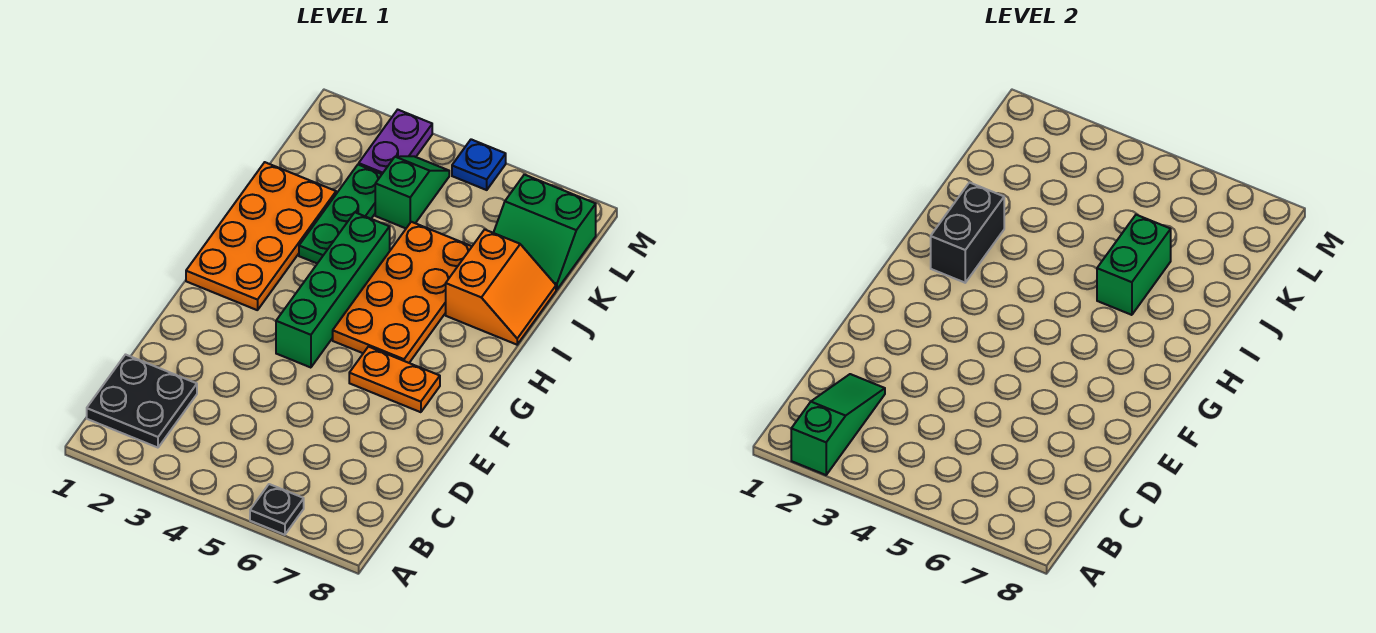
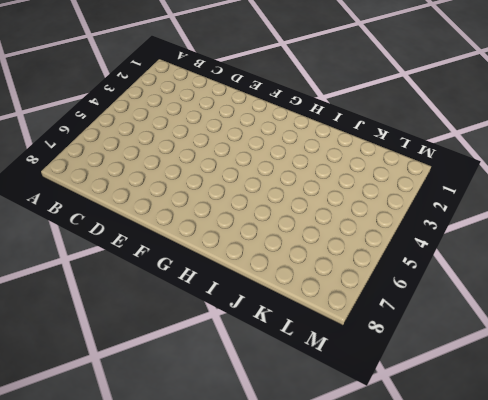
none -> black 1x1 plate [250,484,304,535]
none -> black 2x2 plate [87,355,197,448]
none -> green 1x4 brick [276,212,390,368]

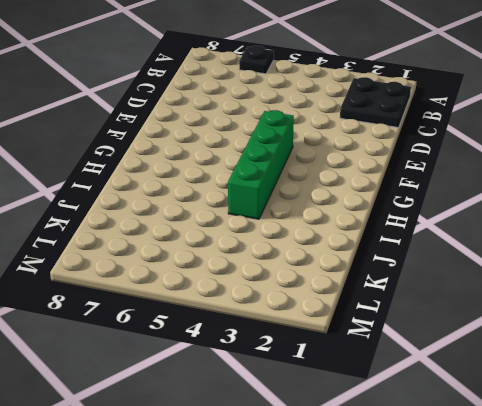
none -> orange 1x2 plate [349,347,440,412]
none -> orange 2x4 plate [186,162,336,310]
none -> orange 2x4 plate [333,222,472,363]

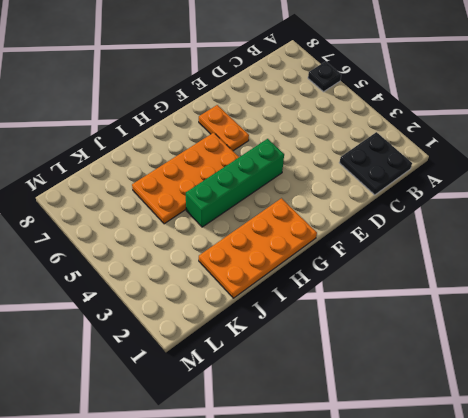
none -> green 1x3 plate [299,165,382,263]
none -> orange 2x2 slope [446,230,556,345]
none -> green 1x2 slope [375,156,449,228]

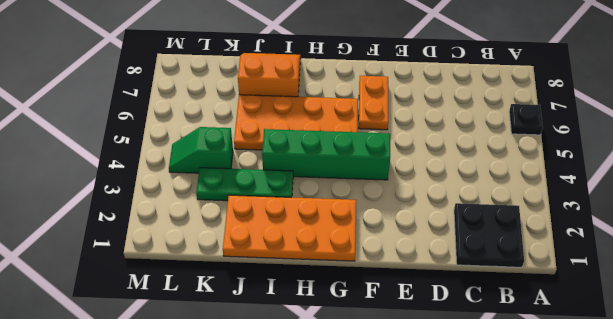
none -> green 2x2 slope [494,175,596,290]
none -> purple 1x2 plate [359,110,432,174]
none -> blue 1x1 plate [452,139,506,190]

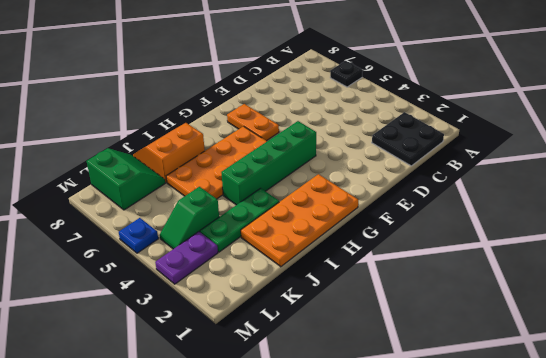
none -> green 1x3 slope [791,374,885,475]
none -> black 1x2 brick [931,183,1004,283]
none -> green 1x2 brick [1097,215,1171,315]

